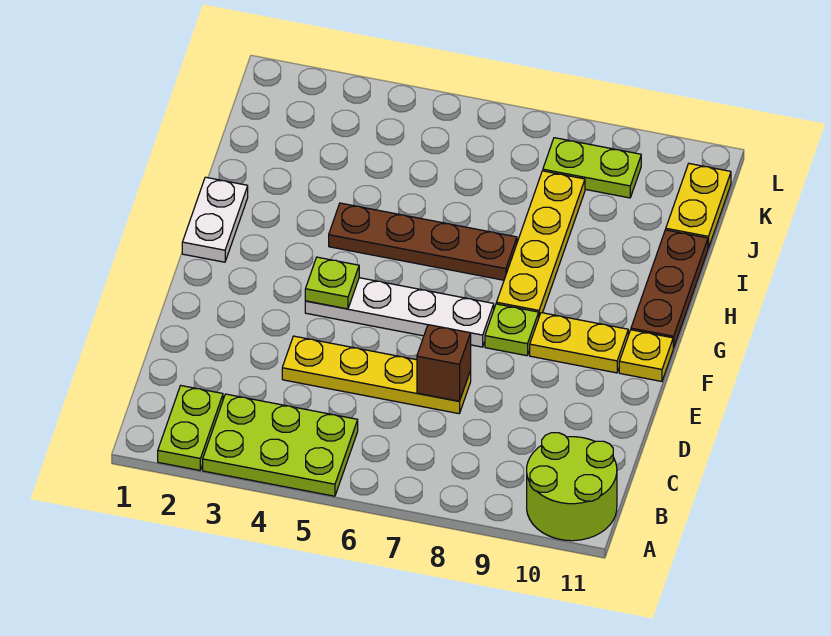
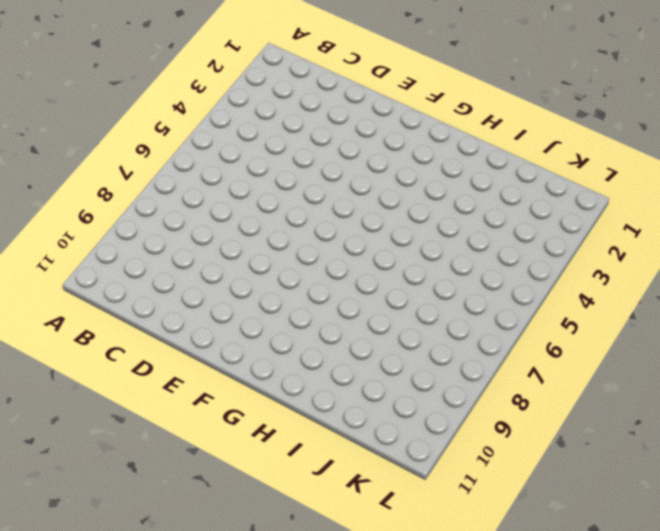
none -> lime 1x2 plate [158,386,223,470]
none -> lime 2x3 plate [203,394,358,496]
none -> lime 2x2 round brick [527,433,617,541]

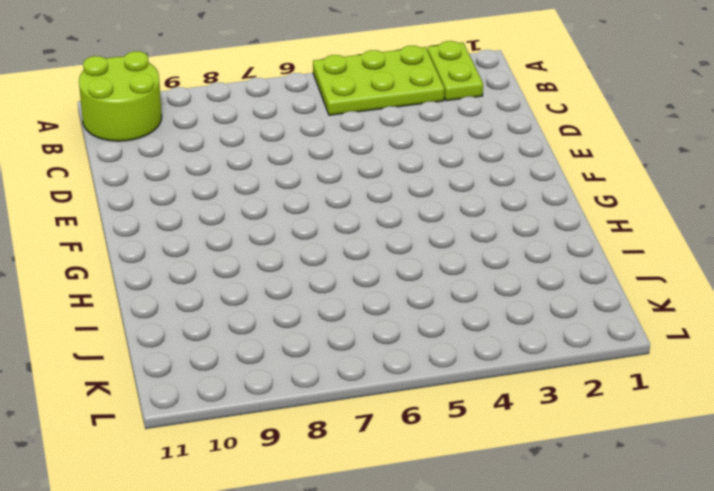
none -> yellow 1x4 plate [282,336,471,414]
none -> white 1x4 plate [305,278,494,347]
none -> lime 1x1 plate [485,304,539,356]

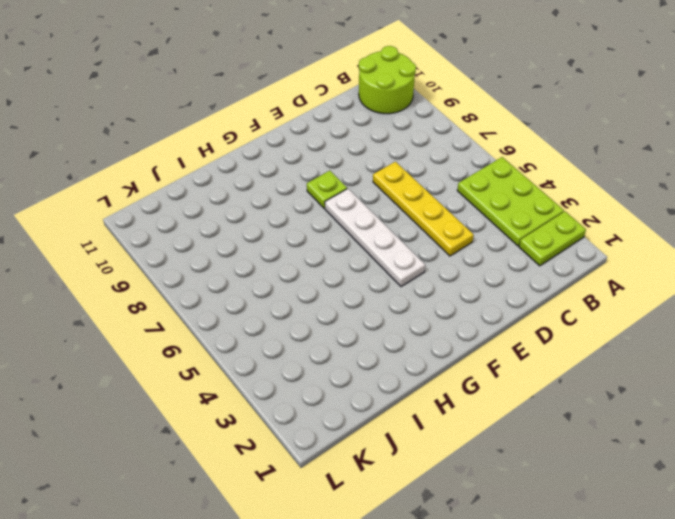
none -> yellow 1x2 plate [530,313,628,373]
none -> yellow 1x1 plate [619,330,673,381]
none -> white 1x2 plate [182,177,248,262]

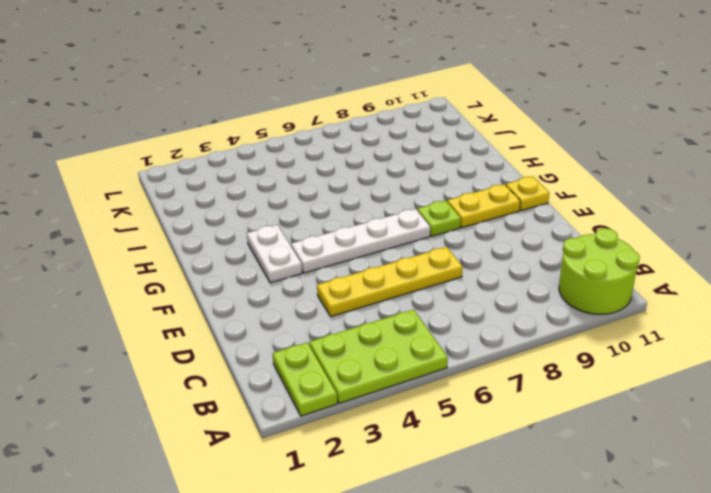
white 1x2 plate [247,225,302,283] -> white 1x2 plate moved to [182,177,248,262]
none -> yellow 1x4 plate [496,171,585,316]
none -> brown 1x3 plate [631,230,708,348]
none -> brown 1x4 plate [329,203,517,280]

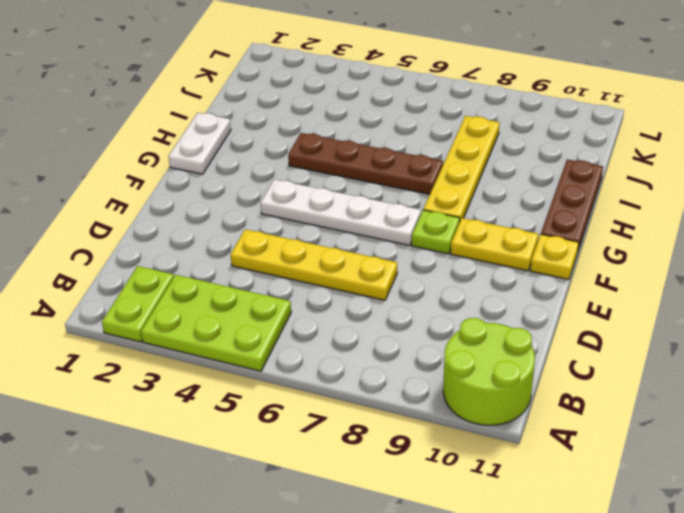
none -> yellow 1x2 plate [666,164,731,248]
none -> lime 1x2 plate [543,138,641,198]
none -> brown 1x1 brick [417,325,471,401]

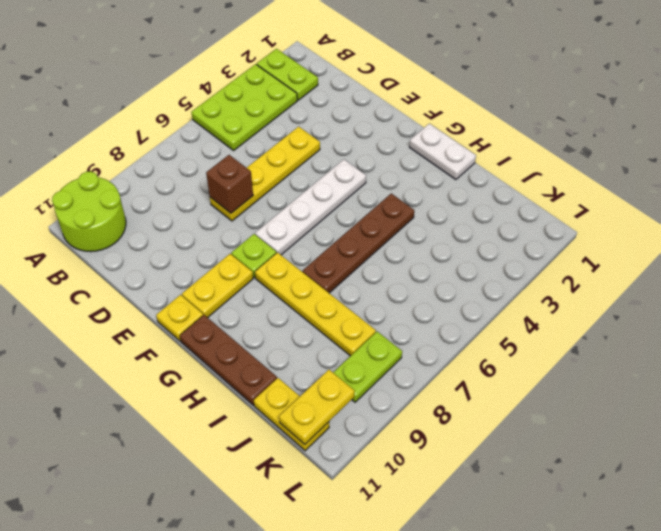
yellow 1x2 plate [279,370,355,444] -> none
none -> lime 1x1 plate [305,257,359,309]

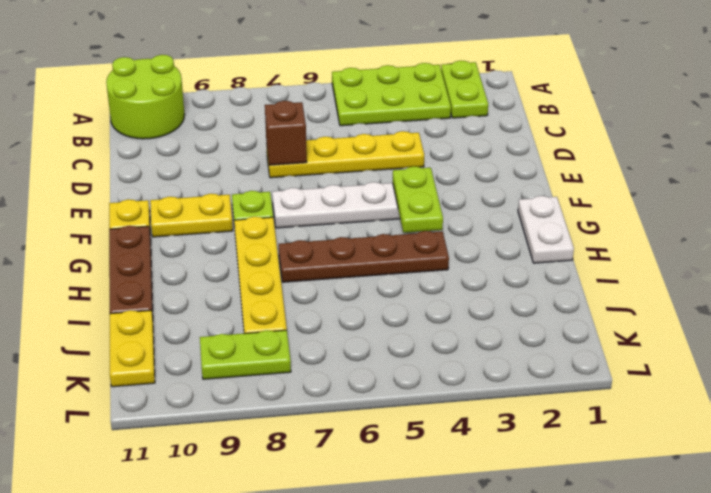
lime 1x2 plate [393,166,443,233] -> lime 1x1 plate [305,257,359,309]

